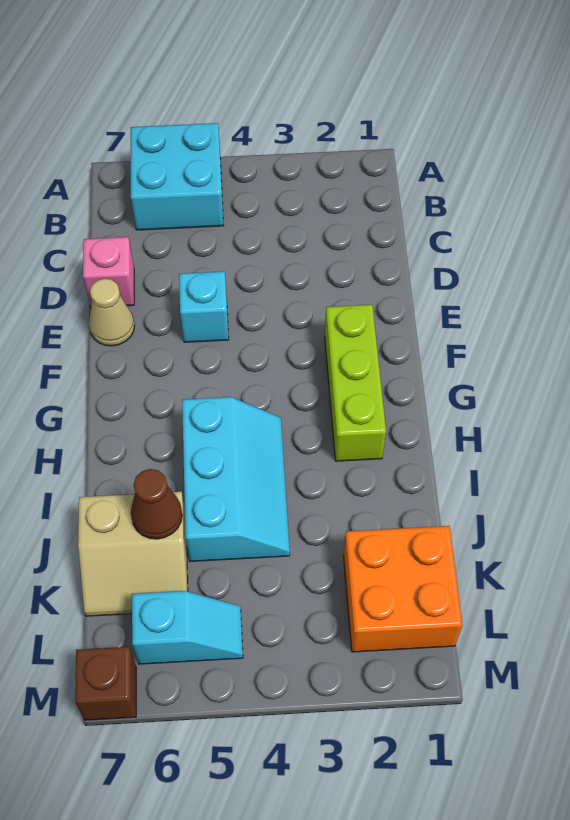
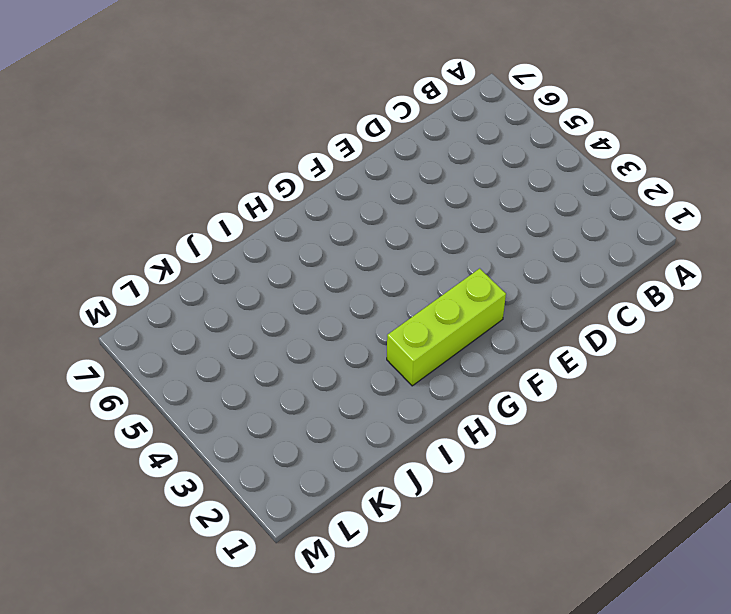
none -> cyan 2x2 brick [131,123,224,230]
none -> pink 1x1 brick [83,237,134,307]

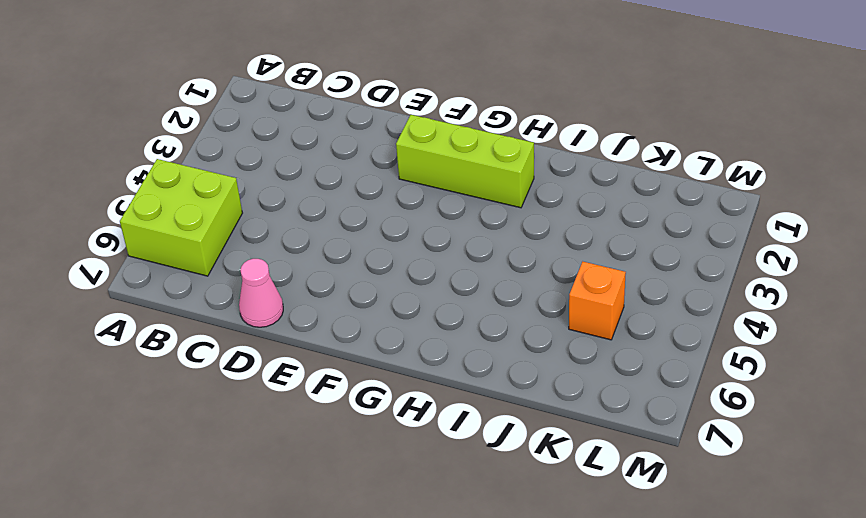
lime 2x2 brick [120,159,242,276] -> cyan 2x2 brick [131,123,224,230]
pink 1x1 cone [239,259,283,327] -> pink 1x1 brick [83,237,134,307]
orange 1x1 brick [569,262,626,340] -> none
none -> cyan 1x1 brick [179,271,229,342]
none -> tan 1x1 cone [89,279,135,346]

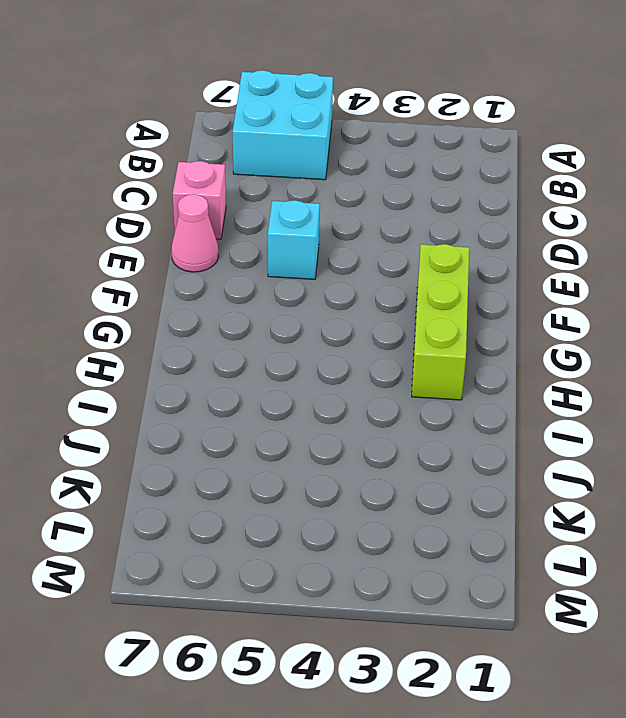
pink 1x1 cone [171,194,219,272] -> tan 1x1 cone [89,279,135,346]
none -> cyan 2x3 slope [182,397,290,561]
none -> tan 2x2 slope [78,492,188,616]

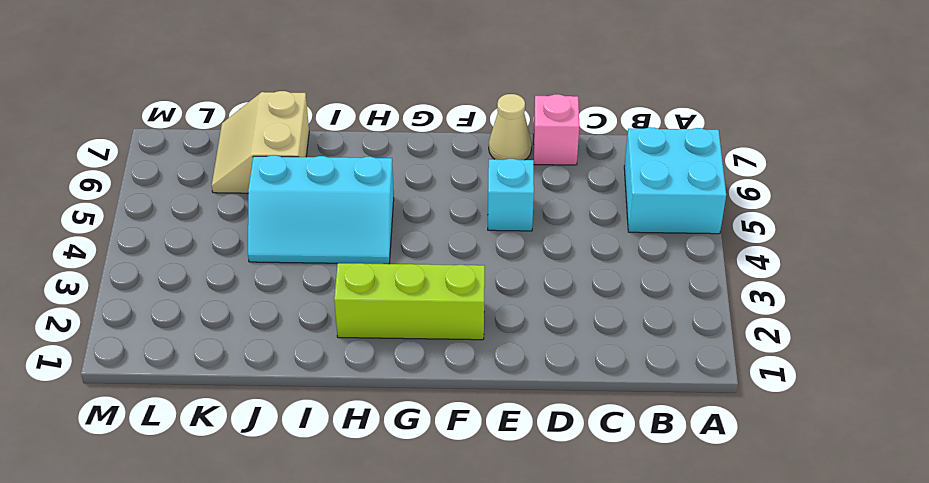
none -> orange 2x2 brick [343,526,462,652]
none -> cyan 1x2 slope [132,591,243,664]

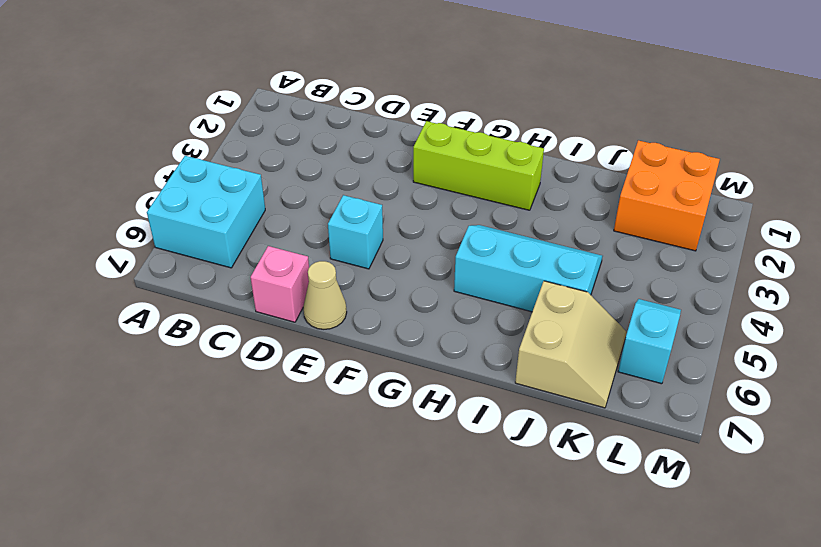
none -> brown 1x1 brick [75,647,136,720]
none -> brown 1x1 cone [131,469,182,539]

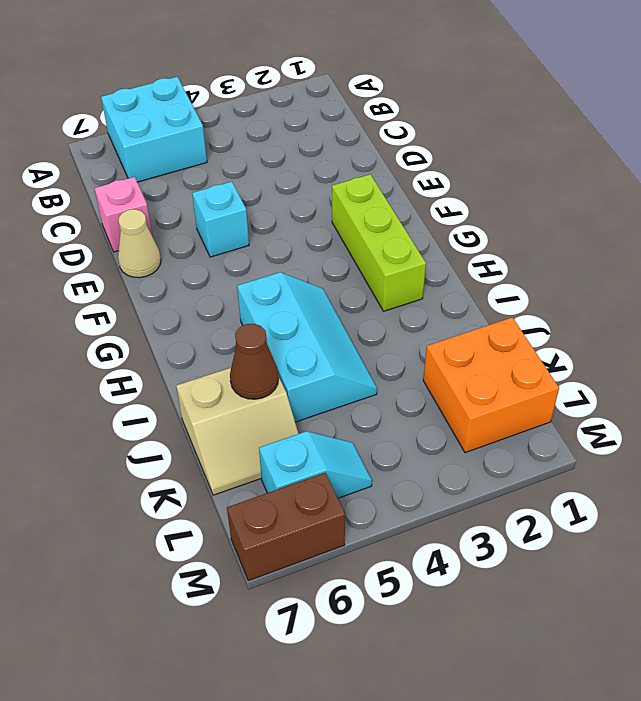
brown 1x2 brick [227,473,345,581] -> brown 1x1 brick [75,647,136,720]

